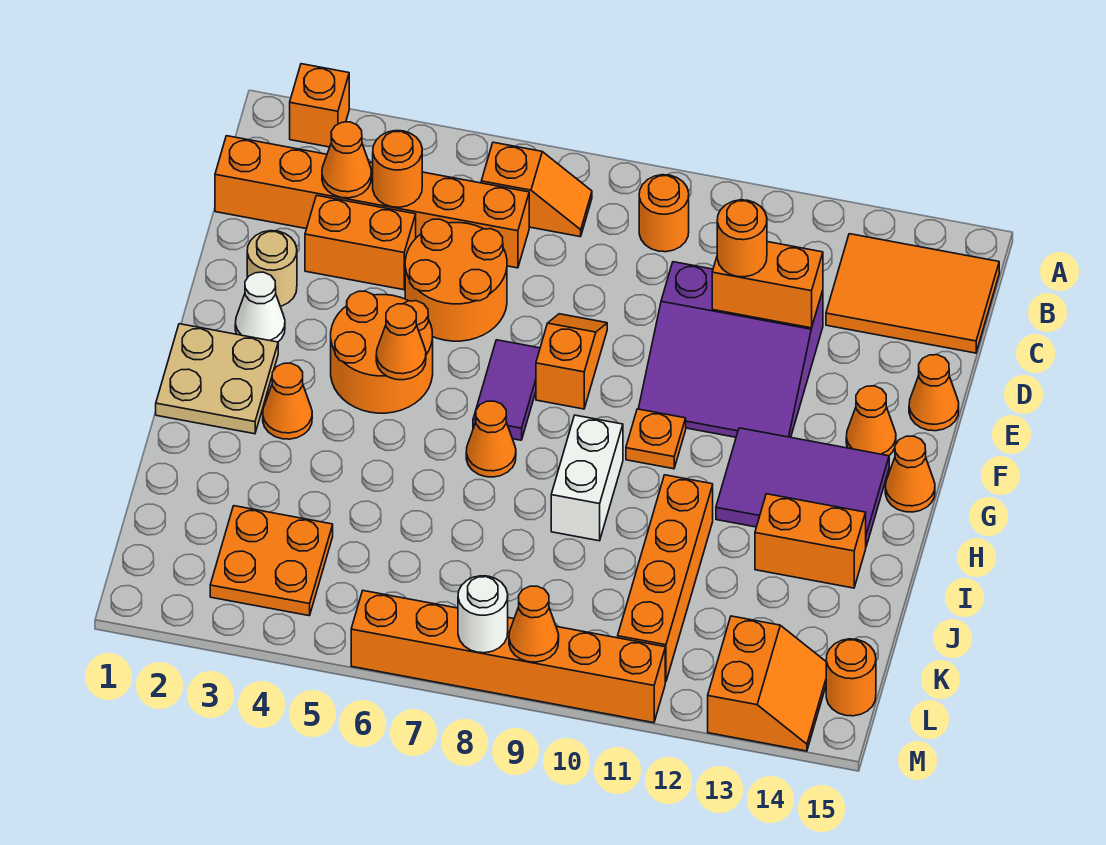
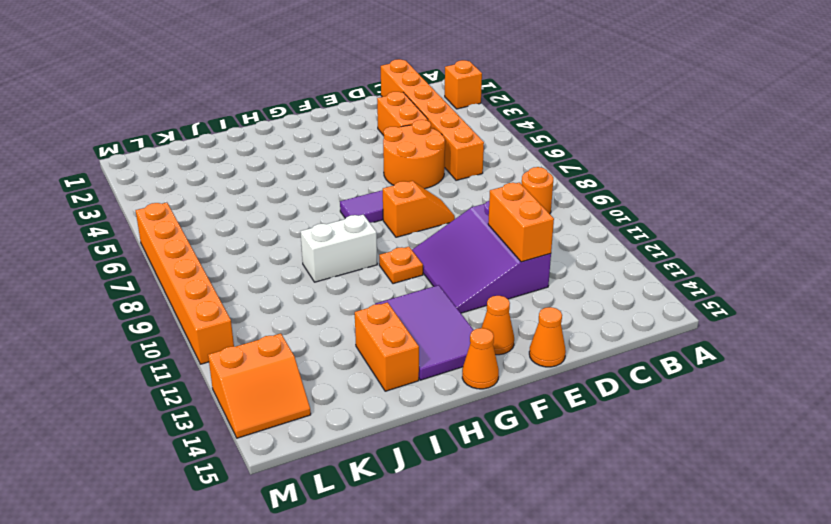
none -> orange 1x2 slope [481,142,592,237]
none -> orange 2x3 tile [826,234,999,353]
none -> tan 1x1 round brick [247,231,297,306]
none -> white 1x1 cone [235,272,285,342]

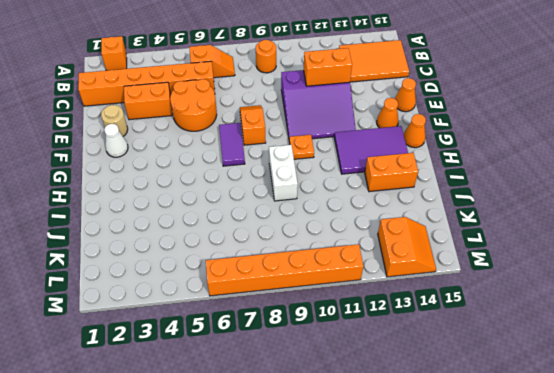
none -> orange 2x2 round brick [331,291,433,413]
none -> tan 2x2 plate [156,324,278,434]
none -> orange 1x1 cone [263,363,312,439]
none -> orange 1x1 cone [466,401,516,477]

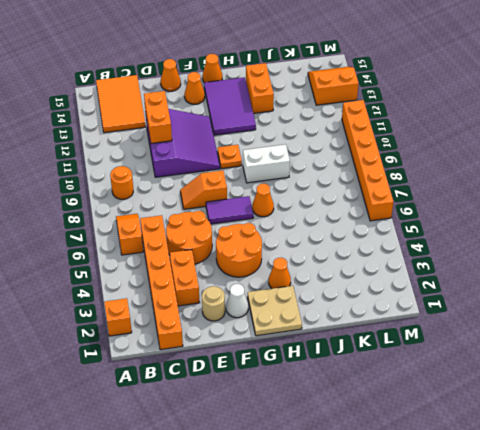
none -> orange 1x4 brick [618,475,713,682]
none -> orange 2x2 plate [210,506,333,616]
none -> orange 1x1 round brick [826,639,876,716]
none -> orange 1x1 cone [322,122,371,198]

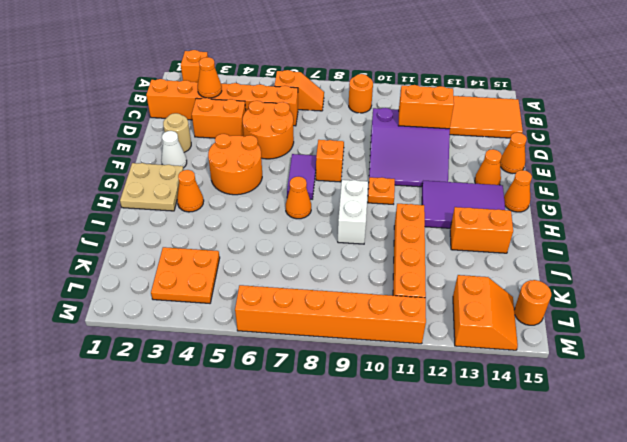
none -> orange 1x1 round brick [373,131,422,207]
none -> orange 1x1 cone [376,304,426,380]
none -> white 1x1 round brick [458,576,508,653]
none -> orange 1x1 cone [509,586,559,662]

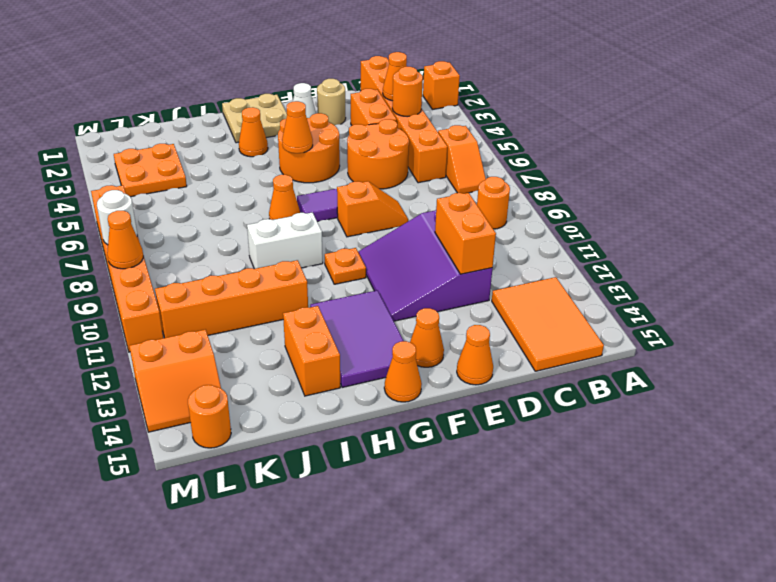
none -> orange 1x1 round brick [717,200,767,277]

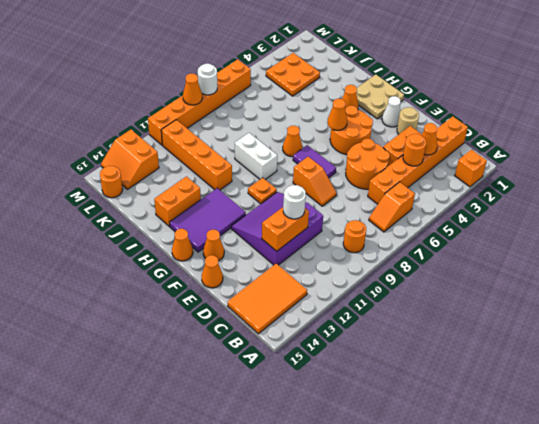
white 1x1 round brick [283,185,306,219] -> orange 1x1 round brick [717,200,767,277]

